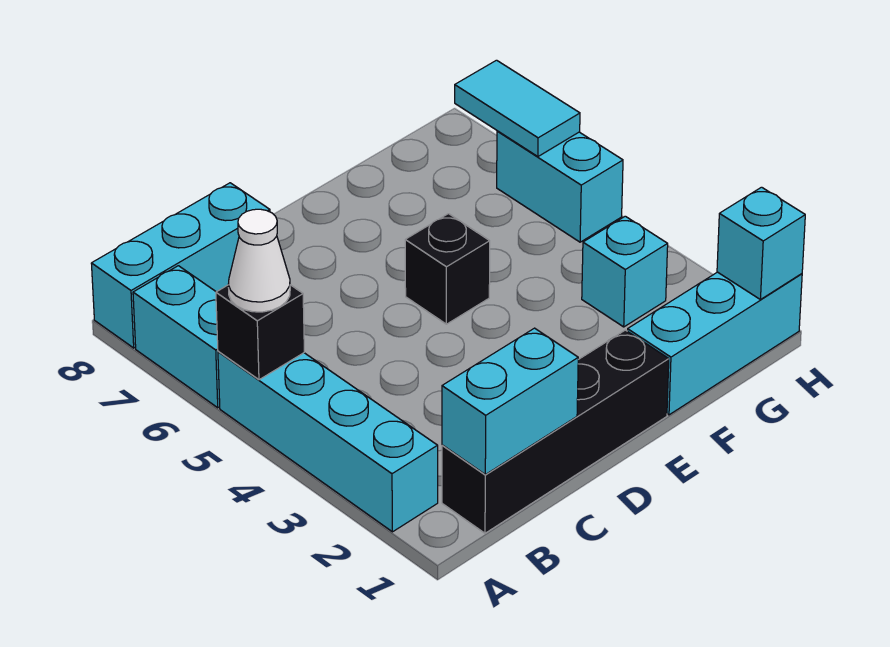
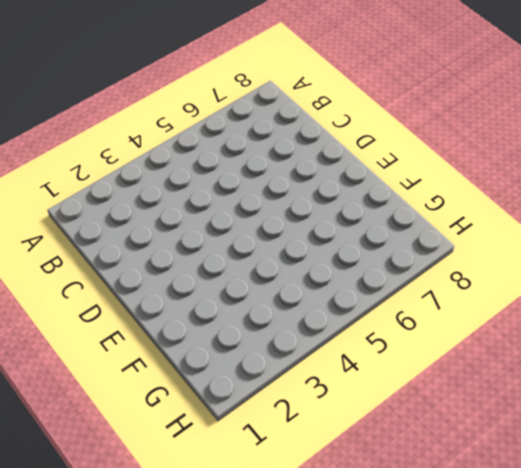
none -> cyan 1x4 brick [218,351,438,532]
none -> cyan 1x2 brick [133,266,220,408]
none -> cyan 1x3 brick [91,183,270,348]

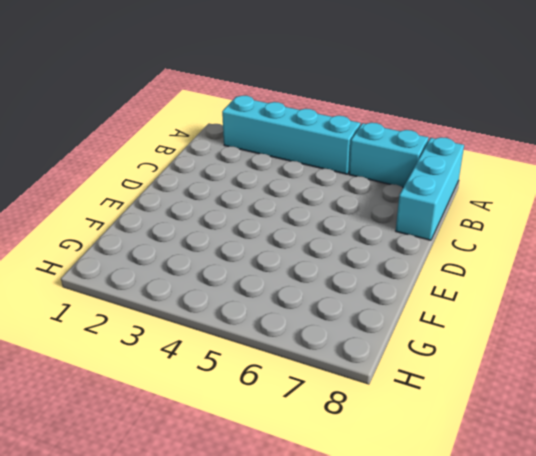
none -> black 1x4 brick [442,330,669,533]
none -> black 1x1 brick [405,214,490,324]
none -> cyan 1x3 brick [628,272,802,415]

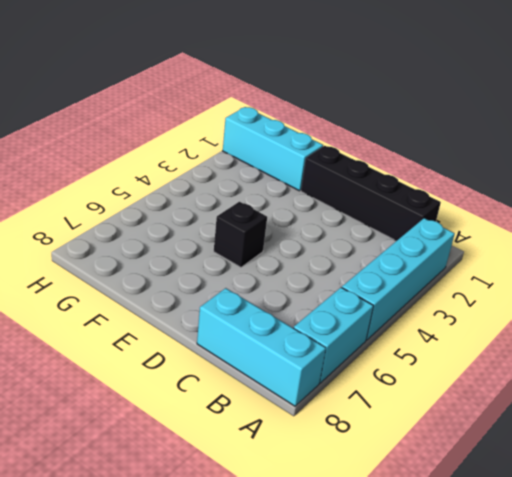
none -> cyan 1x1 brick [582,216,668,327]
none -> cyan 1x2 brick [497,131,623,242]
none -> black 1x1 brick [216,285,304,380]

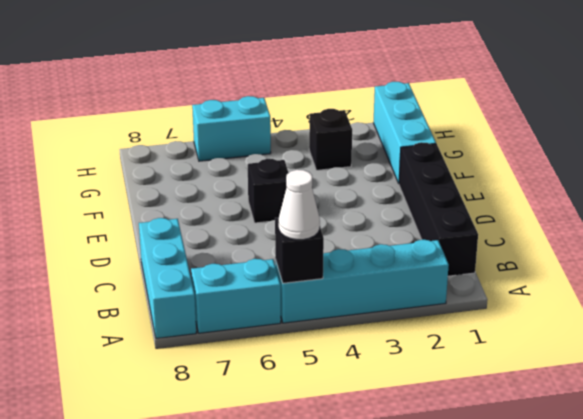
black 1x1 brick [309,109,352,170] -> cyan 1x1 brick [582,216,668,327]
none -> cyan 1x2 brick [442,328,578,474]
none -> cyan 1x1 brick [717,187,805,300]
none -> cyan 1x2 tile [455,60,580,157]

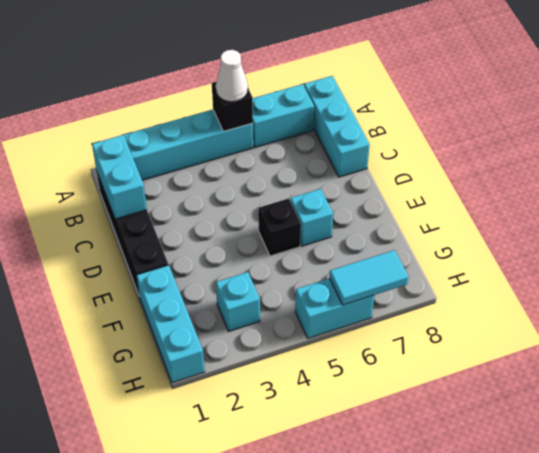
cyan 1x1 brick [291,189,333,246] -> cyan 1x1 brick moved to [717,187,805,300]

